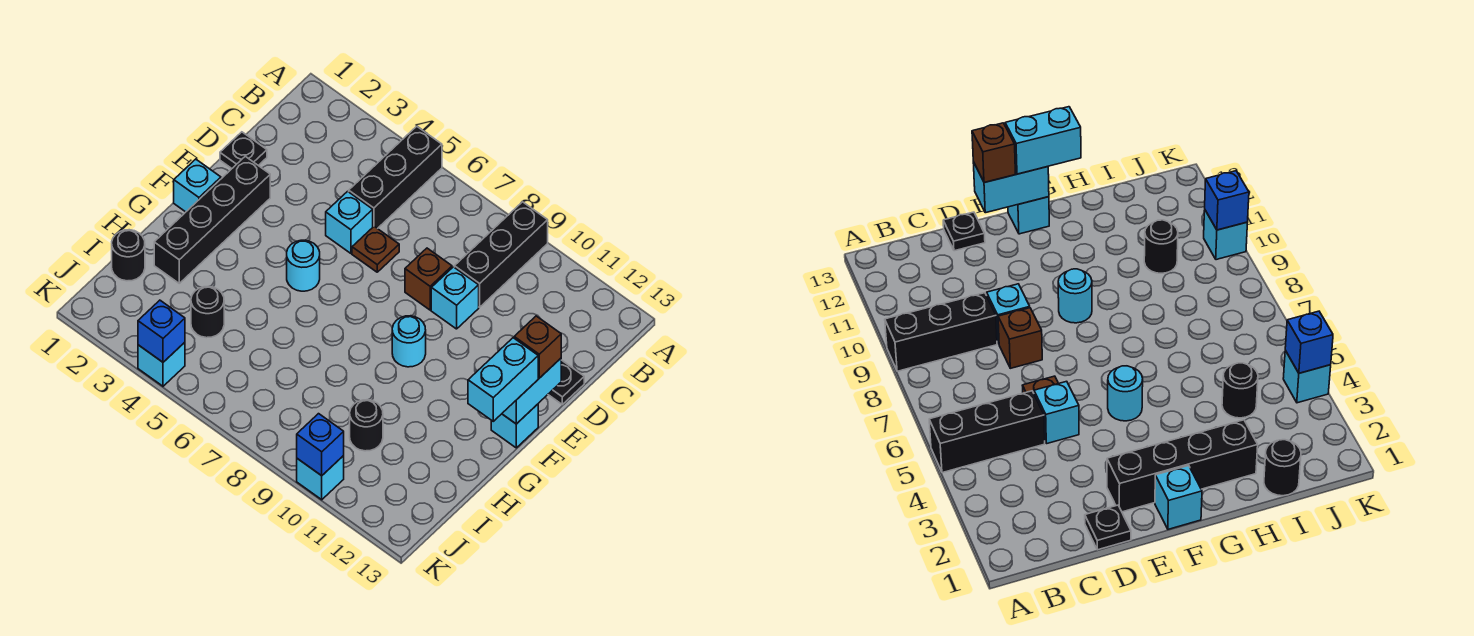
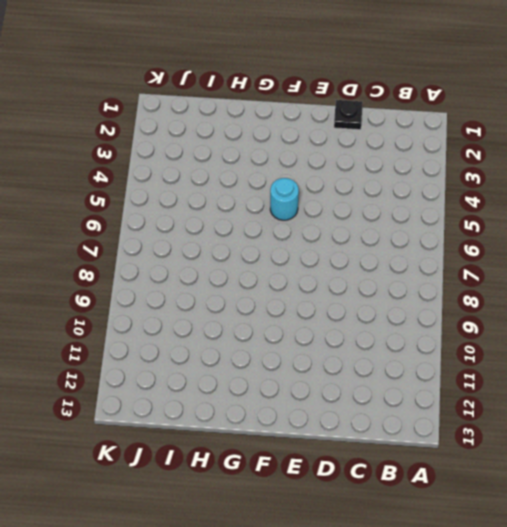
none -> black 1x3 brick [349,126,442,229]
none -> black 1x3 brick [454,202,548,307]
none -> cyan 1x1 brick [326,191,373,253]

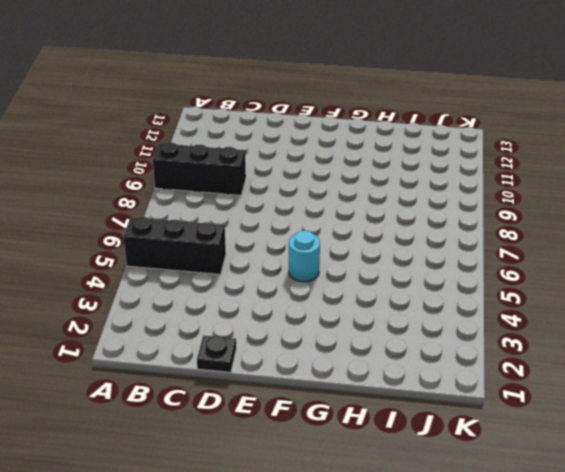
none -> cyan 1x1 brick [326,191,373,253]
none -> brown 1x1 plate [352,226,399,272]
none -> brown 1x1 brick [405,248,452,310]

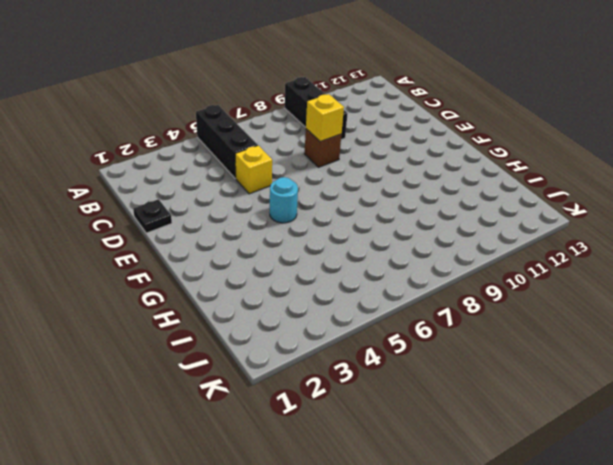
yellow 1x1 brick [235,145,272,194] -> cyan 1x1 brick [326,191,373,253]
yellow 1x1 brick [306,94,344,142] -> none
none -> brown 1x1 plate [352,226,399,272]
none -> cyan 1x1 brick [431,267,479,329]
none -> black 1x1 plate [548,360,584,404]

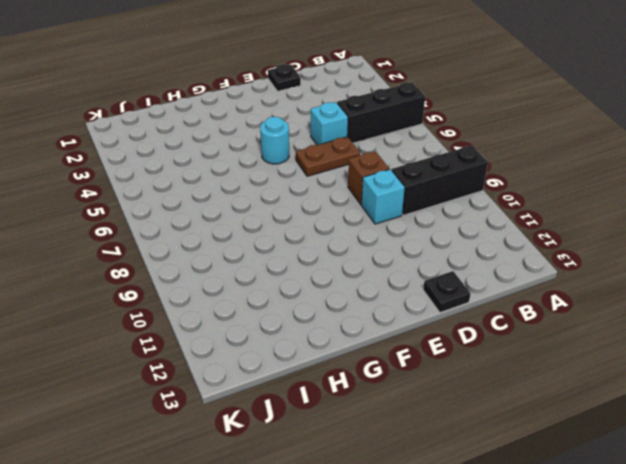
brown 1x2 plate [296,137,360,176] -> brown 1x1 plate [352,226,399,272]
none -> black 1x4 brick [154,156,270,283]
none -> cyan 1x1 brick [174,159,221,212]
none -> cyan 1x1 round brick [392,316,426,367]

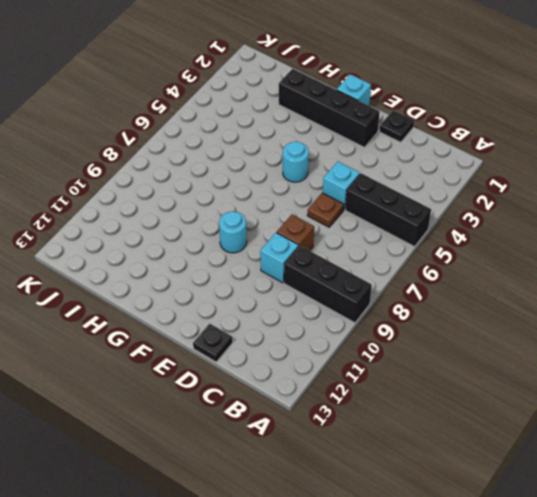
none -> cyan 1x1 brick [491,404,538,448]
none -> black 1x1 round brick [112,230,145,281]
none -> black 1x1 round brick [191,286,224,338]

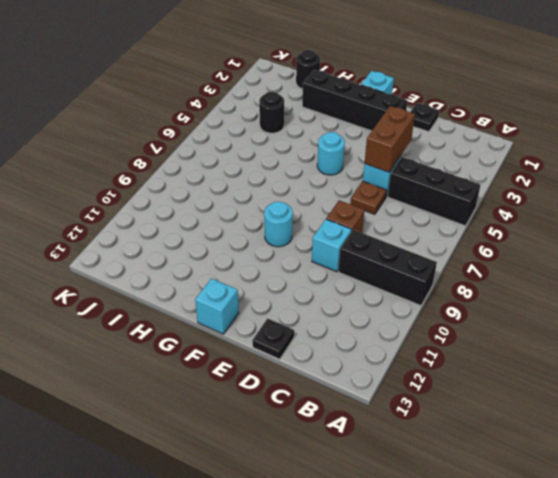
brown 1x2 brick [365,106,415,172] -> none
none -> black 1x1 round brick [350,400,383,451]
none -> cyan 1x1 brick [138,342,185,386]
none -> cyan 1x1 brick [297,456,344,500]

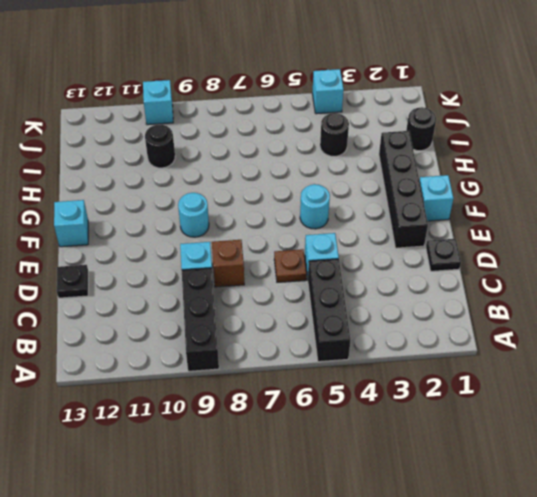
none -> cyan 1x2 brick [502,358,561,424]
none -> blue 1x1 brick [138,300,185,362]
none -> blue 1x1 brick [297,414,344,476]

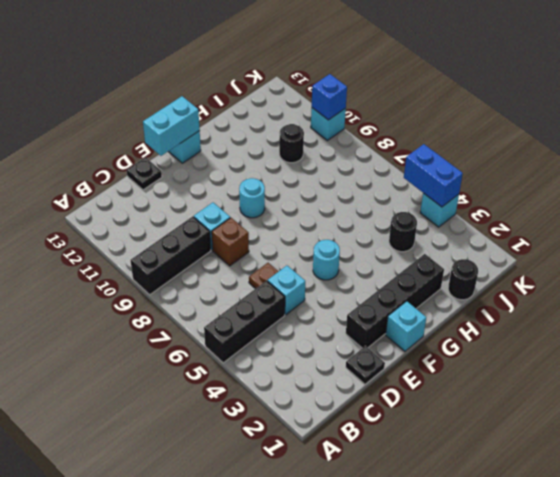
blue 1x2 brick [404,144,463,207] -> blue 1x1 brick [138,300,185,362]
none -> brown 1x1 brick [514,316,561,378]
none -> cyan 1x2 brick [468,338,538,421]

